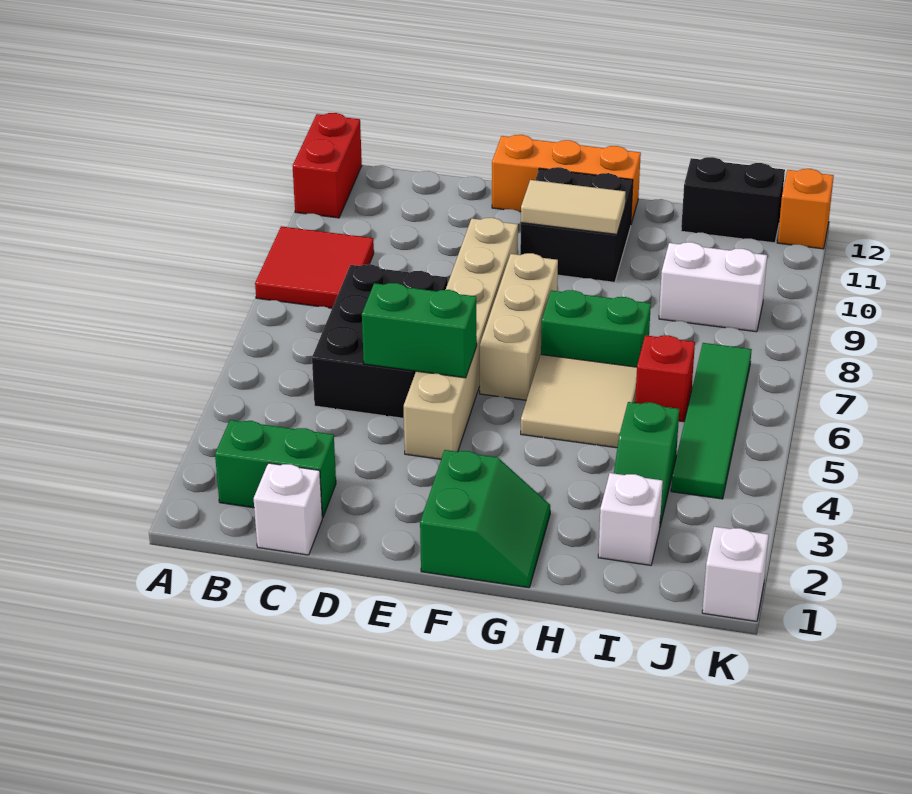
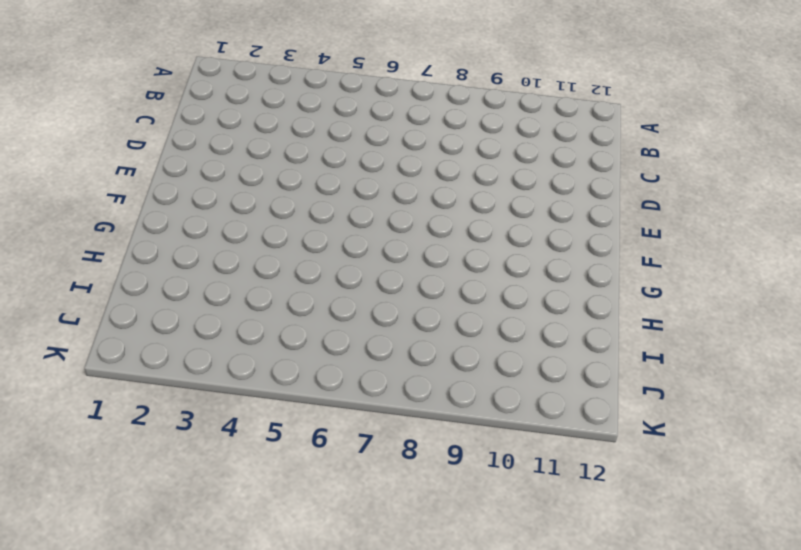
none -> red 2x2 tile [255,226,374,308]
none -> red 1x2 brick [293,113,362,218]
none -> green 1x2 brick [215,420,336,518]

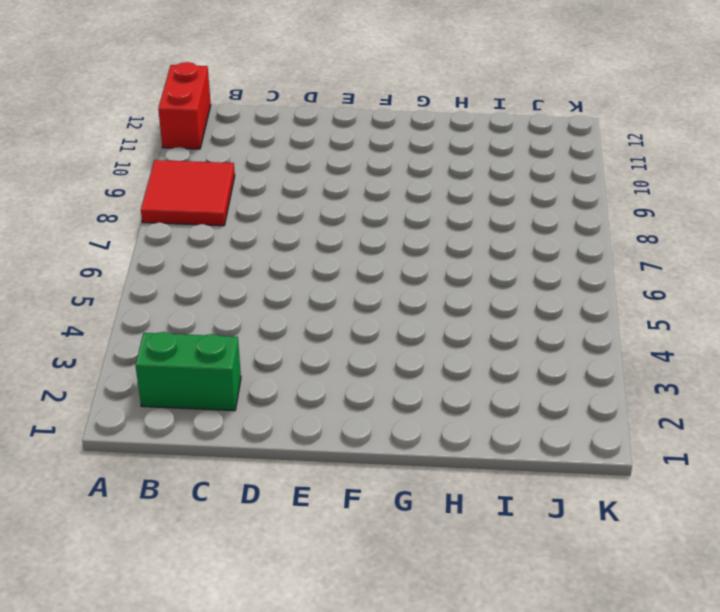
none -> white 1x1 brick [254,463,322,555]
none -> black 2x3 brick [312,264,448,418]
none -> tan 1x6 brick [404,218,518,459]

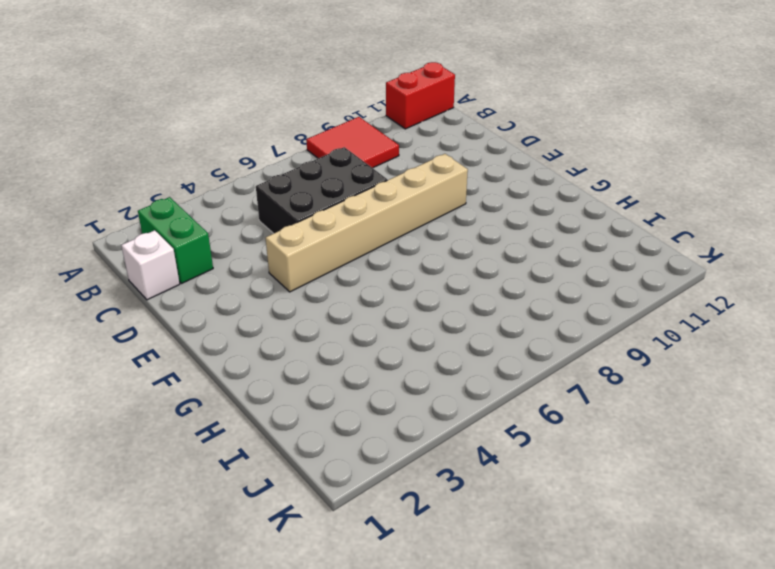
none -> orange 1x3 brick [492,135,641,224]
none -> green 2x2 slope [420,450,550,588]
none -> tan 1x3 brick [480,253,558,400]

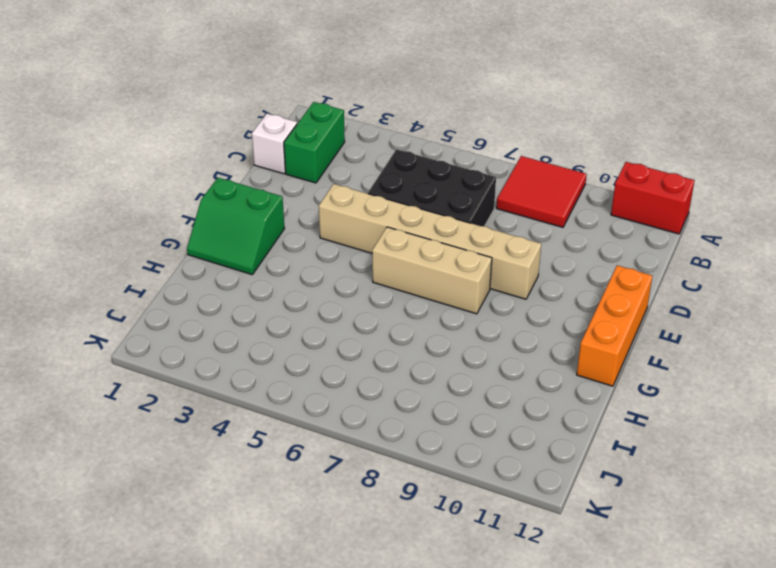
none -> black 2x2 brick [520,167,633,282]
none -> tan 2x2 tile [521,355,637,448]
none -> green 1x2 brick [541,290,651,367]

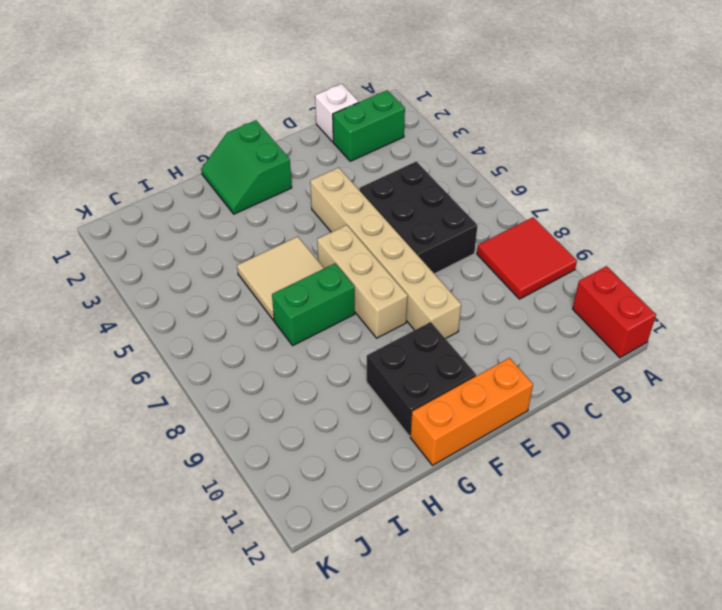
none -> white 1x1 brick [598,473,663,565]
none -> green 1x2 slope [614,402,679,526]
none -> red 1x1 brick [635,335,695,422]

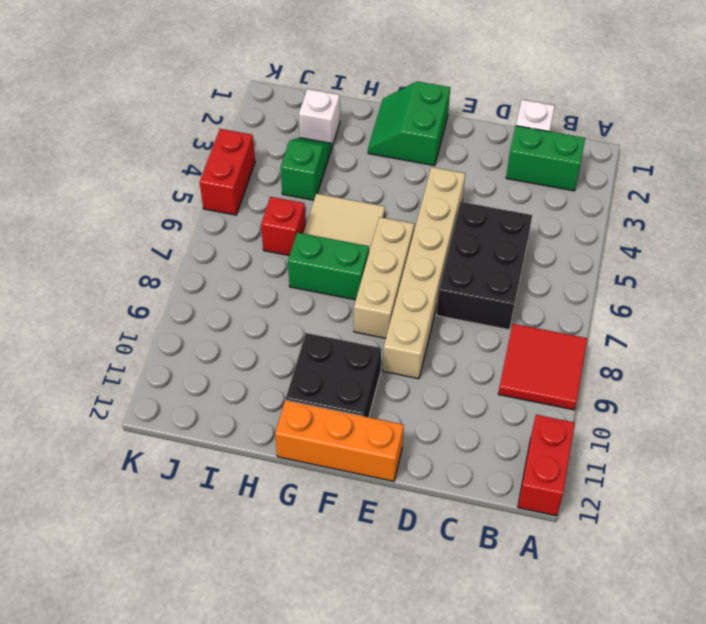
red 1x2 brick [200,129,255,215] -> none
none -> white 1x2 brick [659,242,767,332]
none -> black 1x2 brick [681,157,785,243]
none -> green 1x4 tile [671,343,752,499]

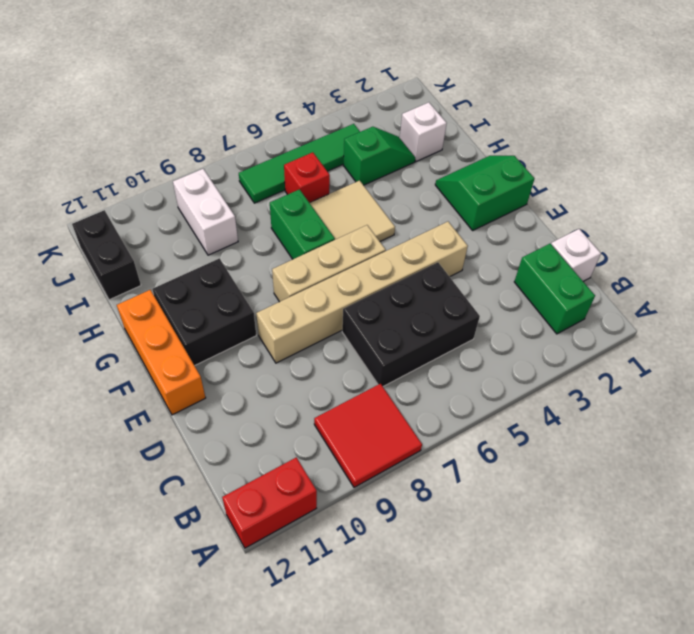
none -> white 1x1 brick [702,527,769,621]
none -> orange 1x1 brick [778,169,834,249]
none -> green 1x2 brick [362,283,477,378]

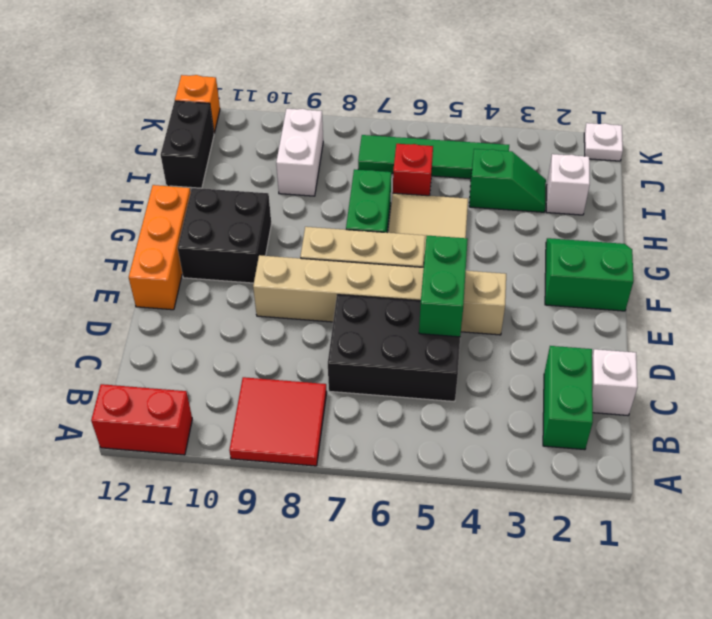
white 1x1 plate [584,123,623,161] -> white 1x1 brick [702,527,769,621]
none -> tan 1x2 tile [521,180,626,234]

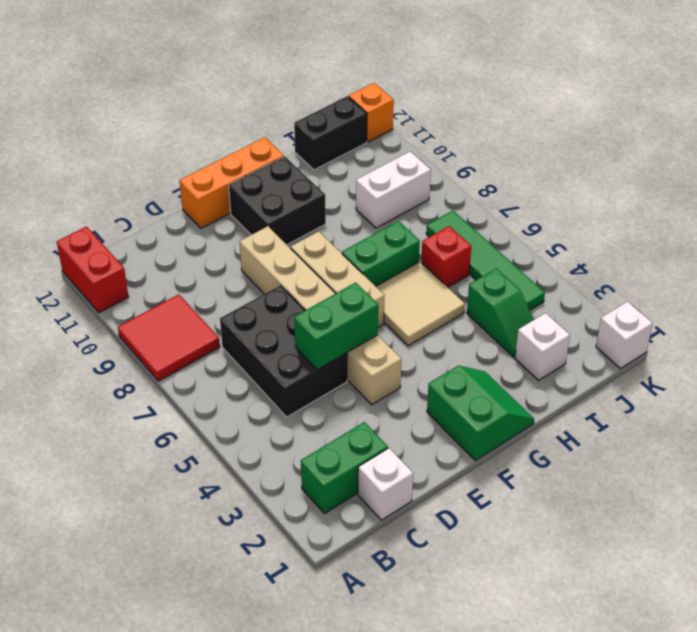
none -> tan 1x2 tile [521,180,626,234]

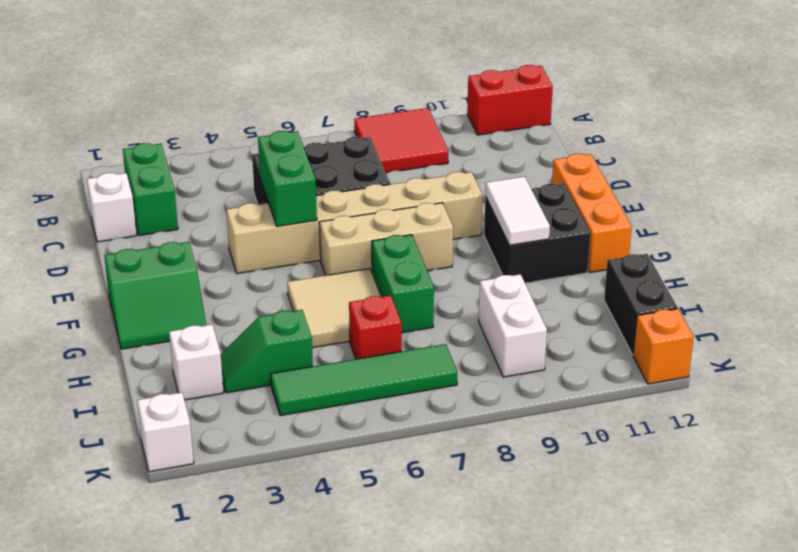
white 1x2 tile [485,176,550,245] -> tan 1x2 tile [521,180,626,234]

